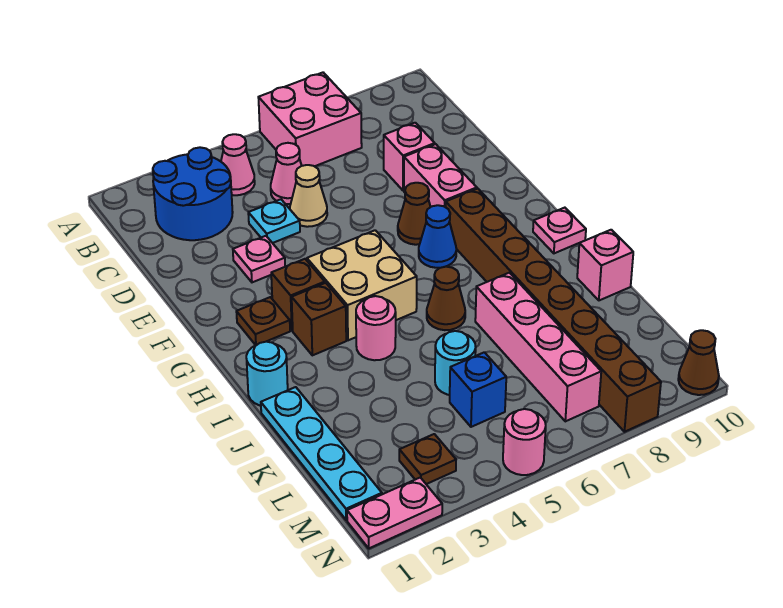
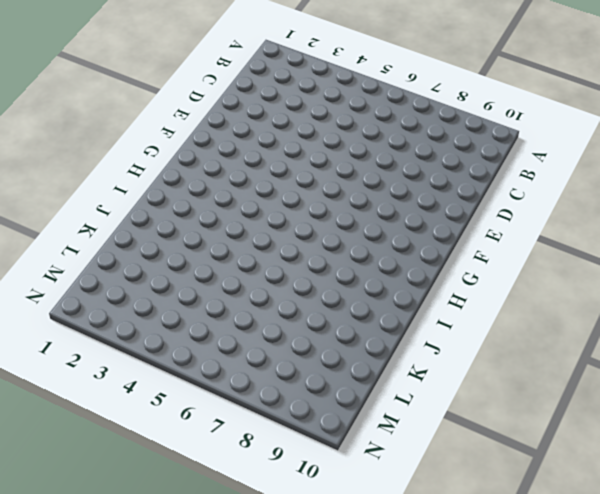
none -> pink 2x2 brick [258,73,362,166]
none -> blue 2x2 round brick [153,147,233,240]
none -> pink 1x1 cone [221,134,255,195]

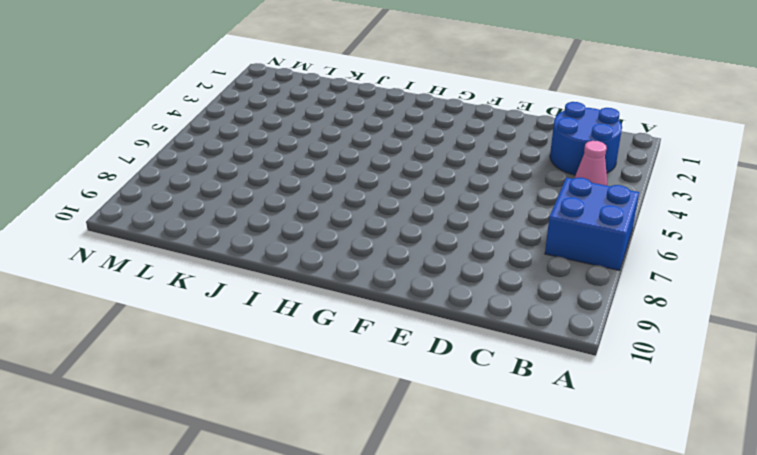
blue 2x2 brick [545,178,639,271] -> pink 2x2 brick [258,73,362,166]
none -> pink 1x1 cone [271,143,302,204]
none -> cyan 1x1 plate [248,199,300,243]
none -> tan 1x1 cone [290,165,327,227]

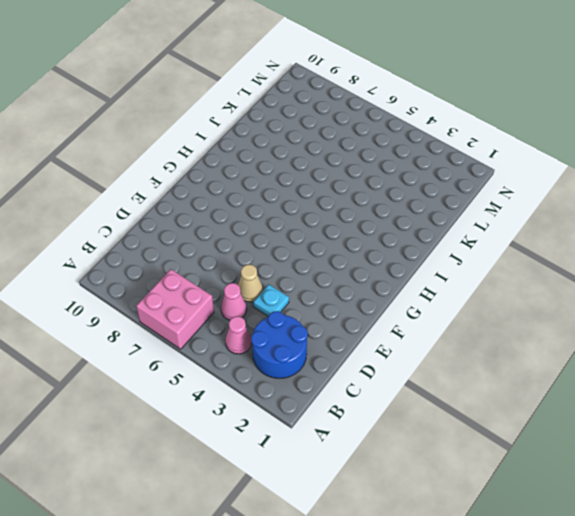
none -> pink 1x1 brick [384,123,435,190]
none -> pink 1x1 plate [233,236,285,282]
none -> pink 1x2 brick [404,144,477,207]

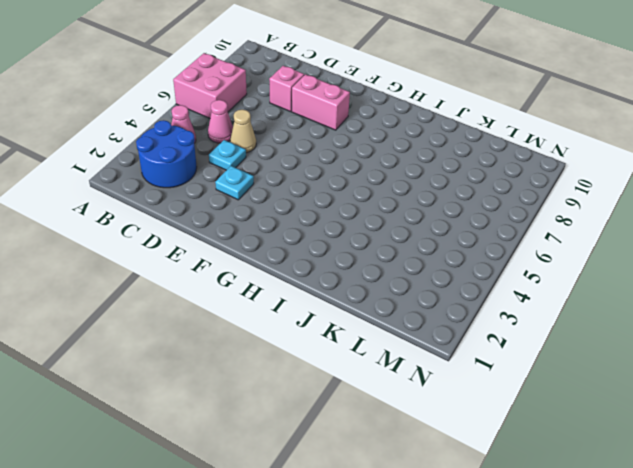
cyan 1x1 plate [215,166,254,200] -> pink 1x1 plate [233,236,285,282]
none -> brown 1x1 cone [398,183,430,245]
none -> brown 1x1 plate [236,297,290,345]
none -> brown 1x1 brick [271,259,325,331]

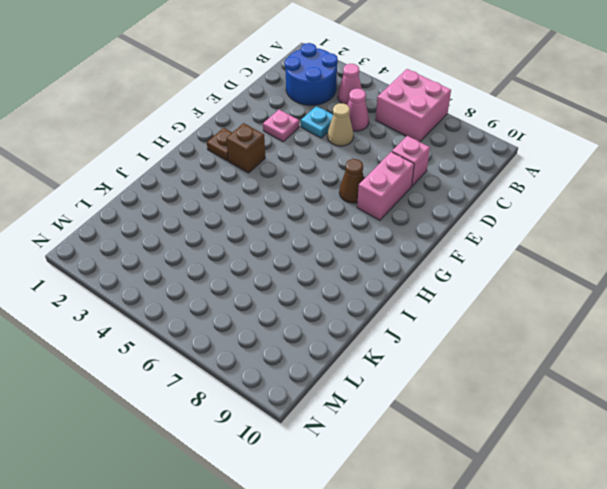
none -> tan 2x2 brick [307,230,417,340]
none -> blue 1x1 cone [419,205,456,268]
none -> brown 1x8 brick [446,189,661,432]

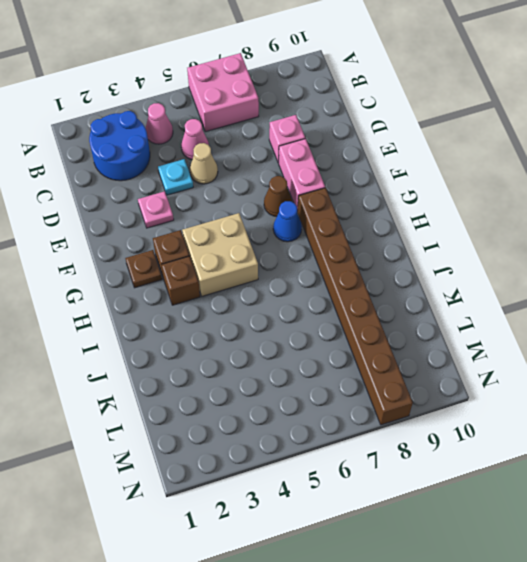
none -> pink 1x1 plate [533,208,586,253]
none -> cyan 1x1 round brick [246,342,288,406]
none -> pink 1x1 round brick [356,296,396,360]

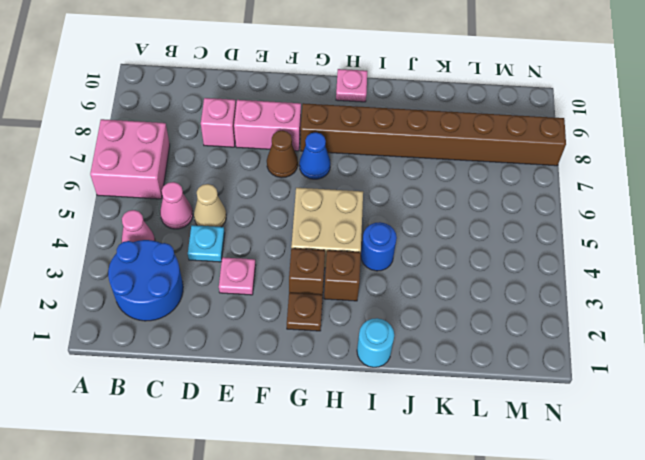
blue 1x1 round brick [361,222,397,271] -> pink 1x1 round brick [356,296,396,360]
none -> brown 1x1 cone [427,267,465,330]
none -> cyan 1x4 plate [261,387,382,520]
none -> pink 1x4 brick [475,273,601,421]

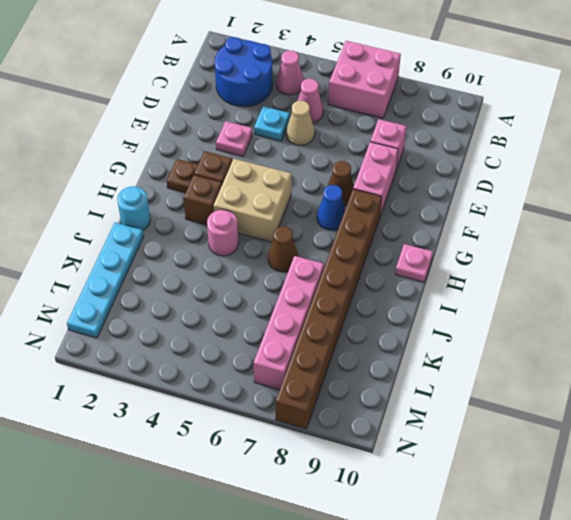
none -> pink 1x1 brick [577,230,633,300]
none -> cyan 1x1 round brick [435,331,476,395]
none -> blue 1x1 brick [450,352,506,427]

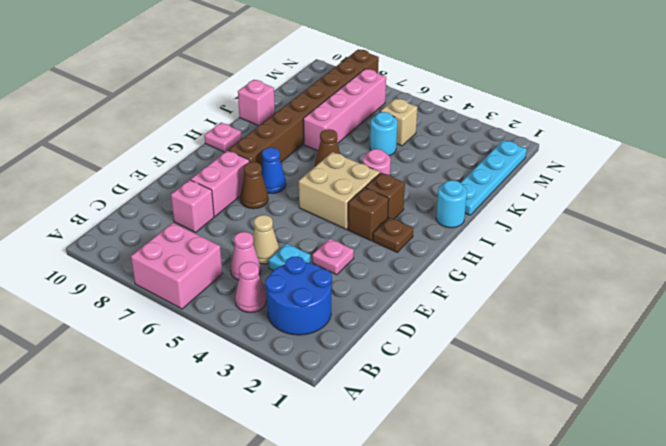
tan 1x1 brick [381,98,417,146] -> blue 1x1 brick [450,352,506,427]
none -> brown 1x1 plate [399,434,456,484]
none -> pink 1x2 plate [347,478,442,548]
none -> pink 1x1 round brick [503,409,546,475]

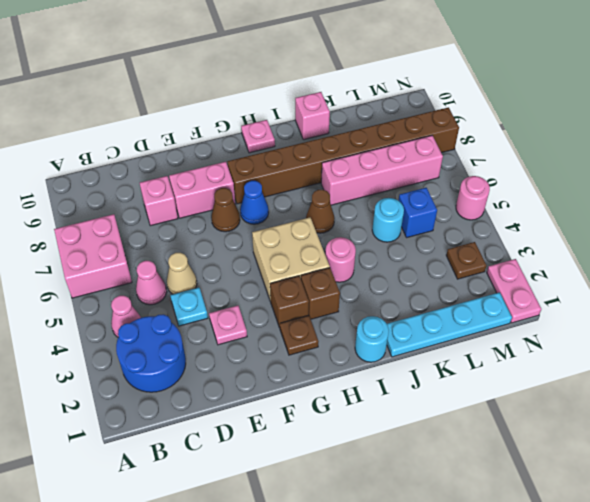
none -> brown 1x1 cone [678,330,719,395]

